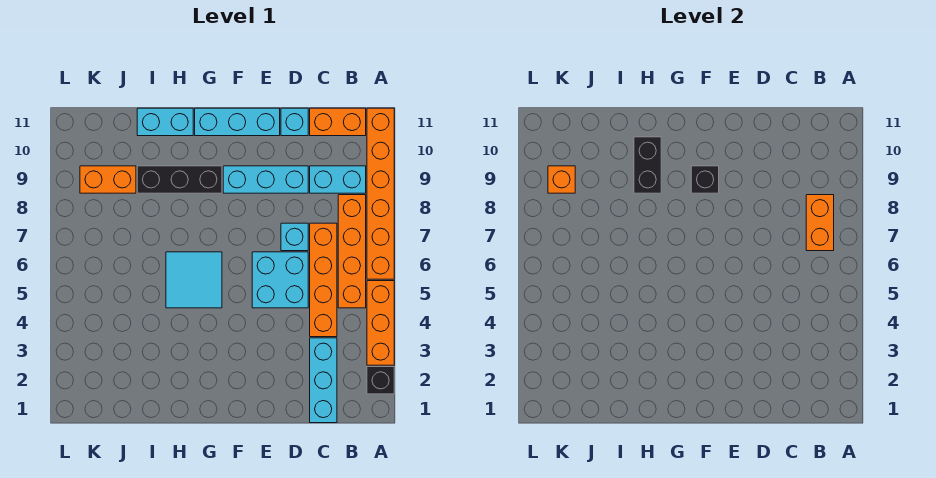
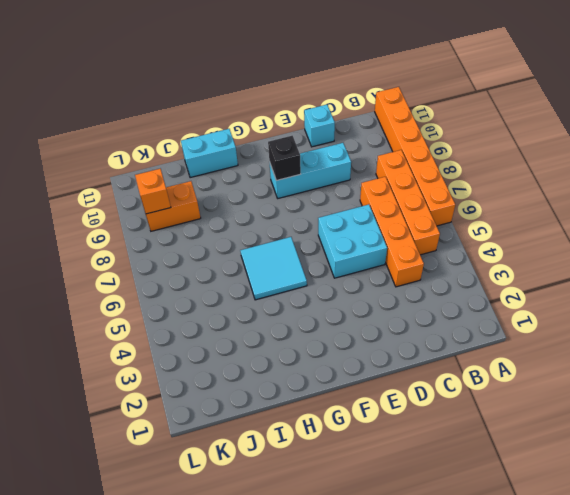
none -> black 1x1 brick [367,367,394,394]
none -> orange 1x3 brick [367,281,394,365]
none -> cyan 1x2 brick [310,166,366,193]

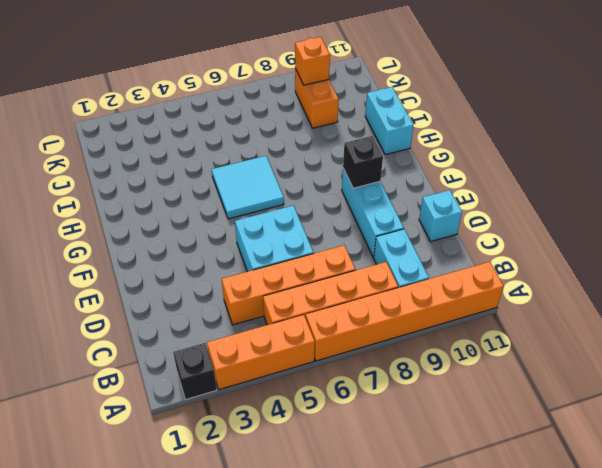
none -> orange 1x2 brick [310,108,366,136]
none -> cyan 1x3 brick [310,338,337,423]
none -> cyan 1x1 brick [281,223,308,251]

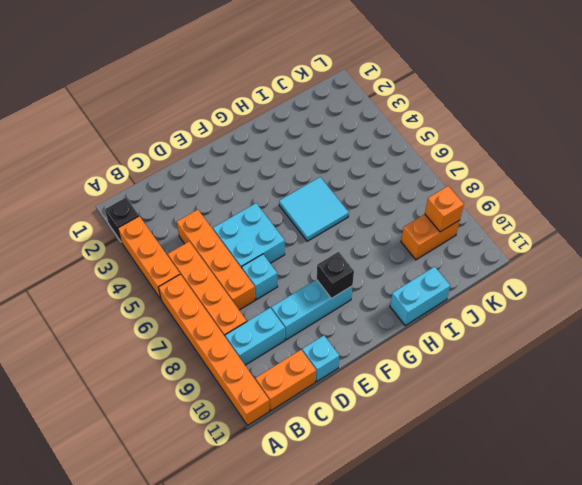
none -> cyan 1x3 brick [310,338,337,423]
none -> cyan 1x3 brick [195,108,280,136]
none -> black 1x3 brick [137,166,222,193]

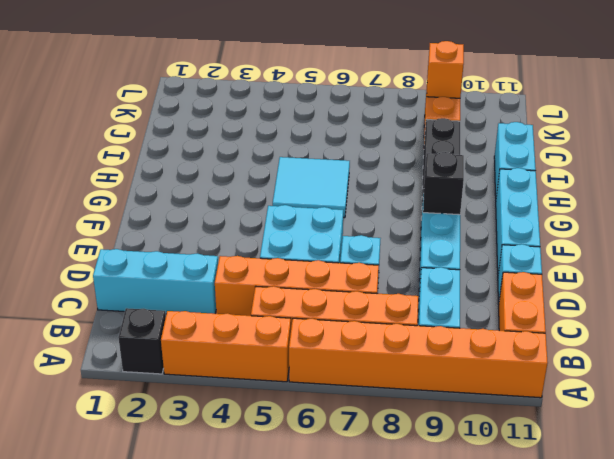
none -> orange 1x2 brick [806,195,834,251]
none -> black 1x2 brick [634,137,661,193]

